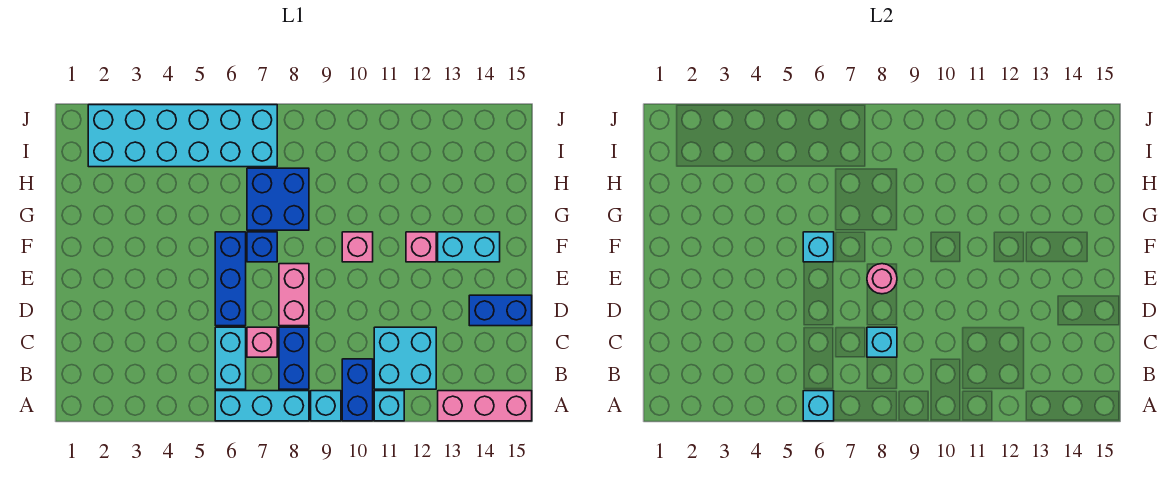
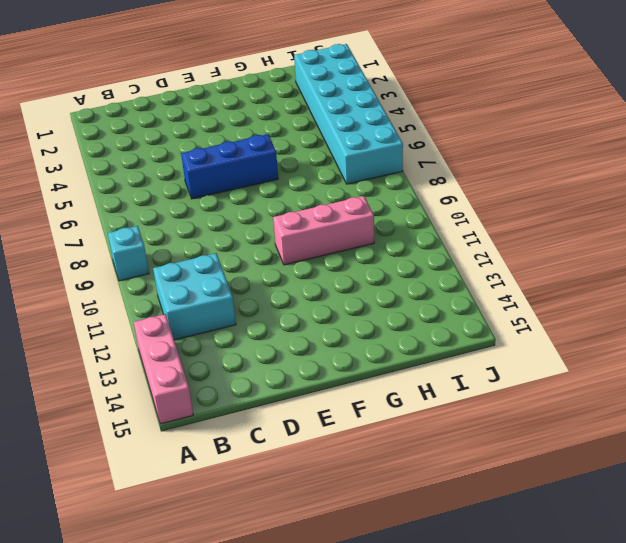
pink 1x3 brick [273,196,374,265] -> pink 1x1 brick [342,232,373,262]
none -> cyan 1x3 brick [215,391,309,421]
none -> blue 1x2 brick [342,359,373,421]
none -> cyan 1x1 brick [374,391,404,421]

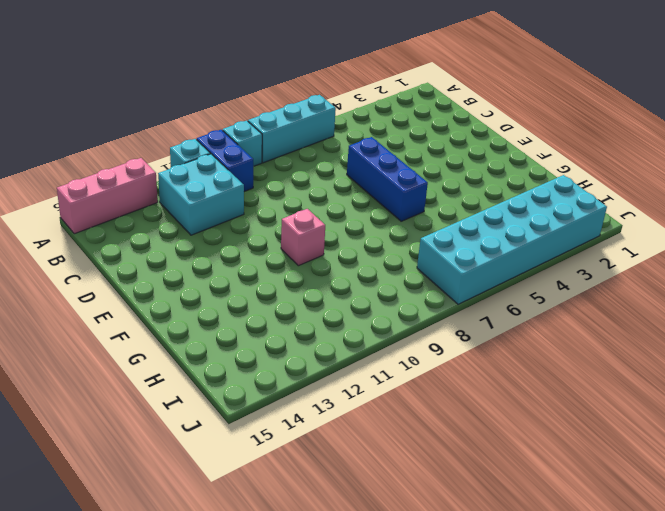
none -> cyan 1x2 brick [215,327,246,389]
none -> blue 1x2 brick [279,327,309,389]
none -> pink 1x1 brick [247,327,277,357]

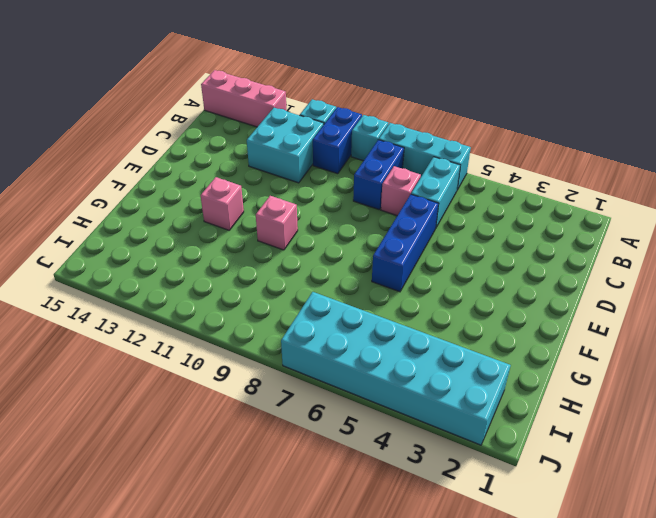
none -> pink 1x2 brick [279,264,309,326]
none -> blue 1x2 brick [469,295,532,326]
none -> blue 1x1 brick [247,232,277,262]

